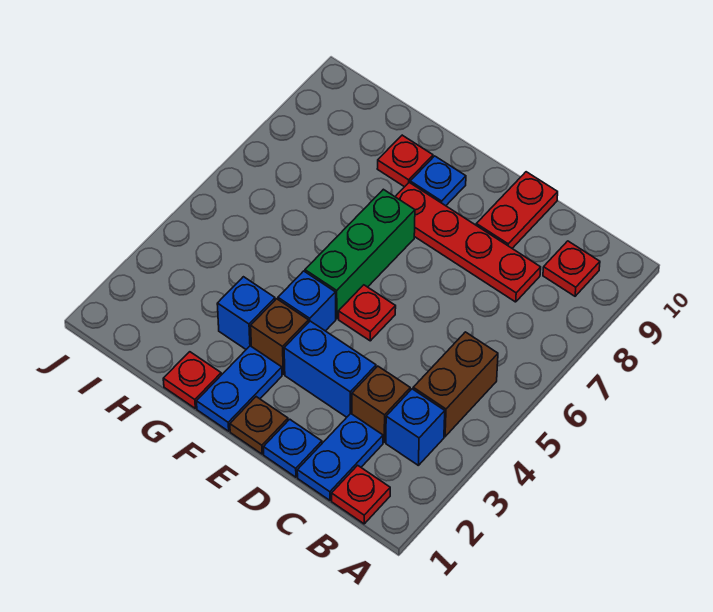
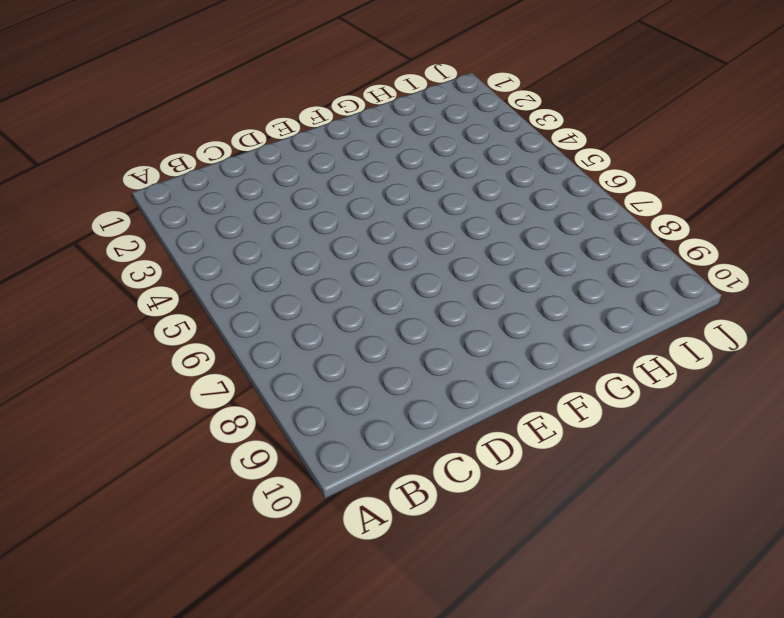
none -> red 1x1 plate [332,465,390,524]
none -> blue 1x1 brick [386,389,445,465]
none -> brown 1x2 brick [413,332,498,436]

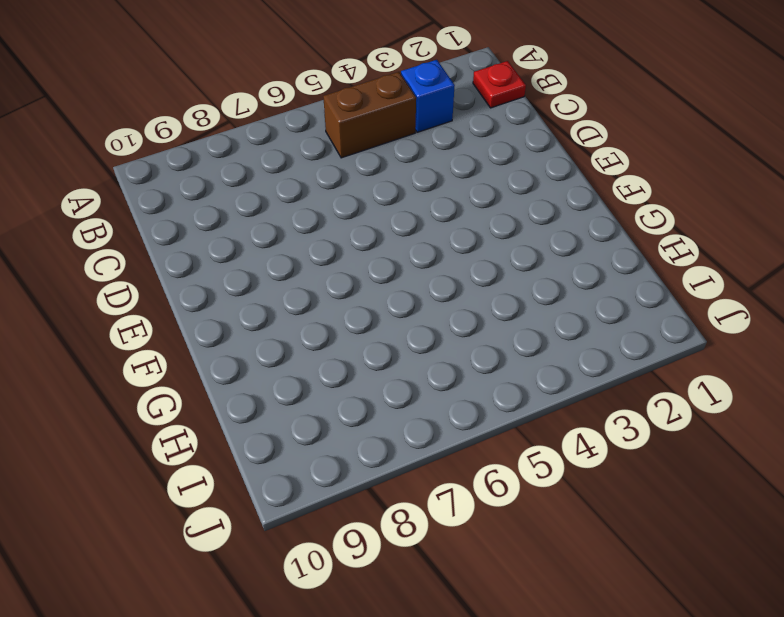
none -> red 1x1 plate [543,241,600,296]
none -> blue 1x2 plate [297,414,383,500]
none -> brown 1x1 brick [352,366,410,442]

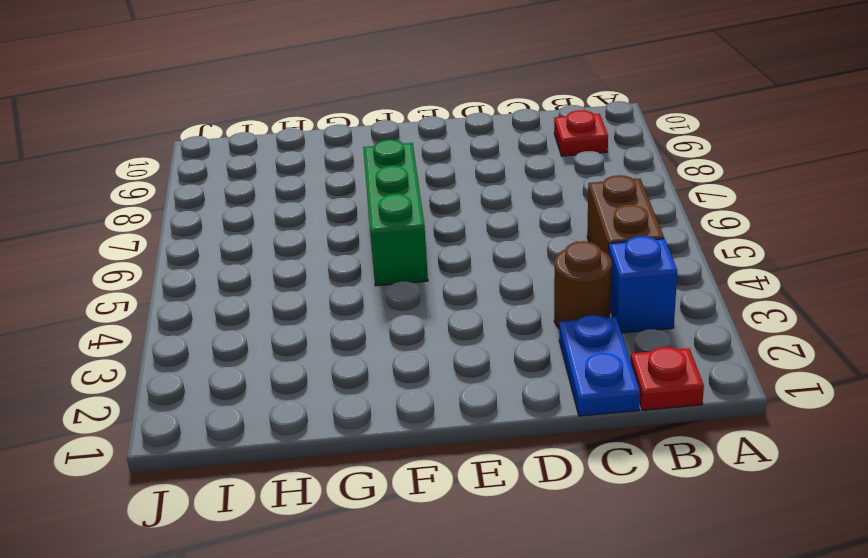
brown 1x1 round brick [554,241,612,328] -> brown 1x1 brick [352,366,410,442]
none -> red 1x4 plate [395,183,541,302]
none -> blue 1x1 plate [264,419,322,477]
none -> blue 1x2 brick [284,321,376,417]

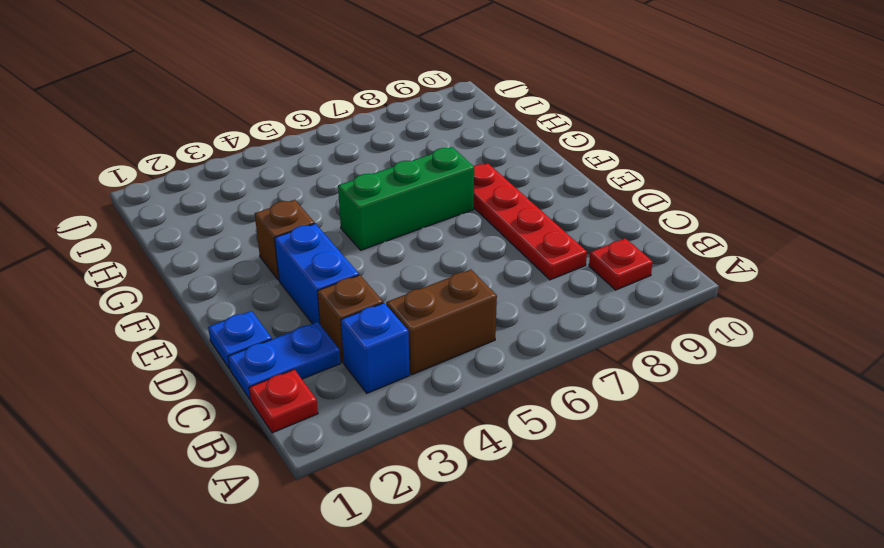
none -> red 1x2 plate [476,172,558,248]
none -> brown 1x1 plate [230,397,288,454]
none -> red 1x1 plate [339,285,396,341]

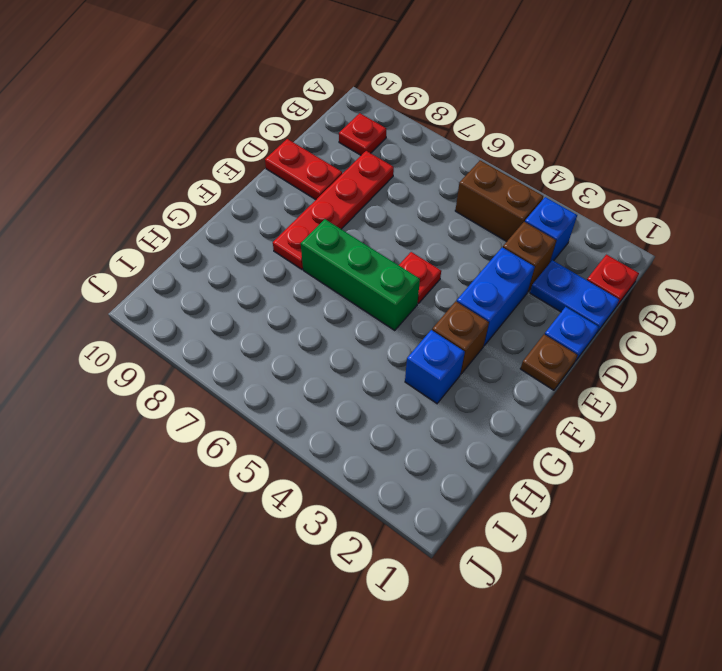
none -> blue 1x2 plate [197,346,282,431]
none -> blue 1x1 brick [278,271,336,331]
none -> blue 1x1 plate [410,156,466,206]

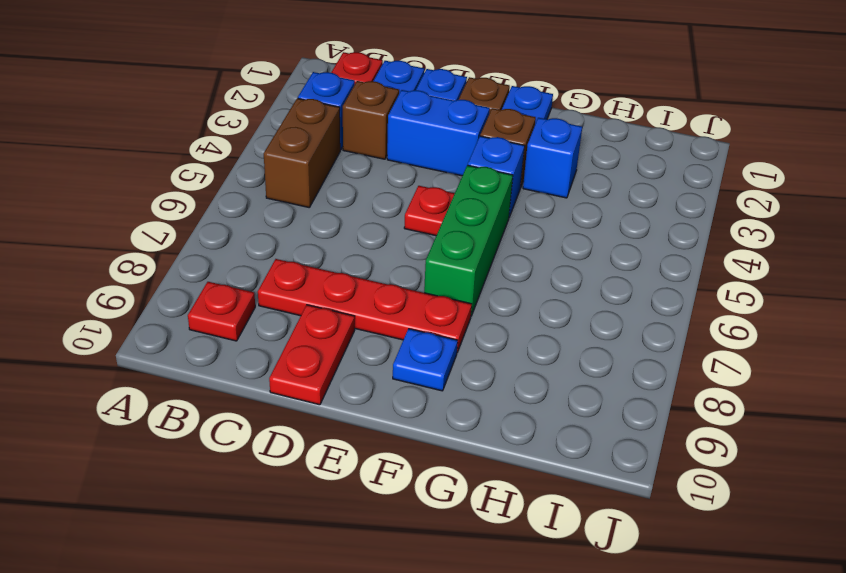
none -> red 1x1 plate [163,352,221,408]
none -> red 1x1 plate [377,135,433,187]

